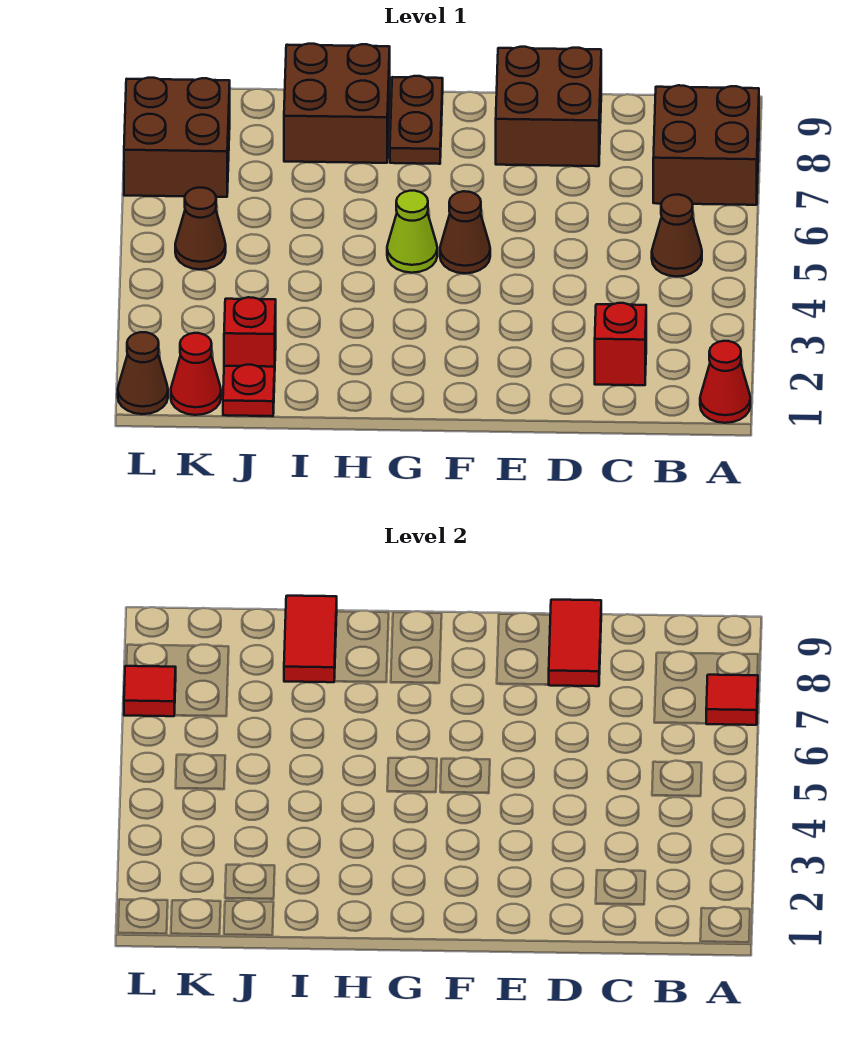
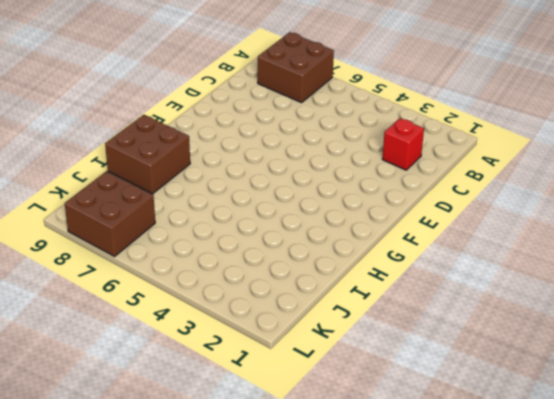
none -> red 1x1 cone [700,341,750,423]
none -> brown 1x1 cone [652,195,702,277]
none -> brown 2x2 brick [496,47,601,166]

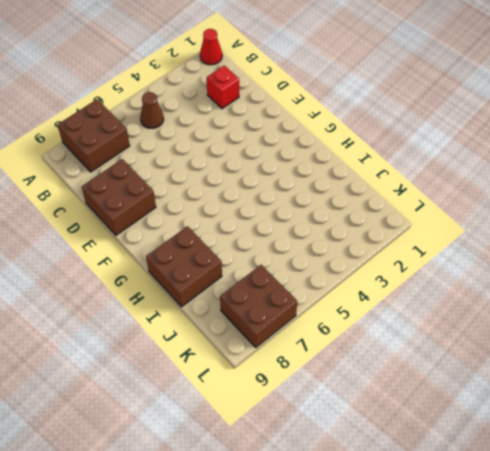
none -> brown 1x1 cone [440,191,490,273]
none -> lime 1x1 cone [387,191,437,273]
none -> brown 1x2 plate [390,76,443,164]

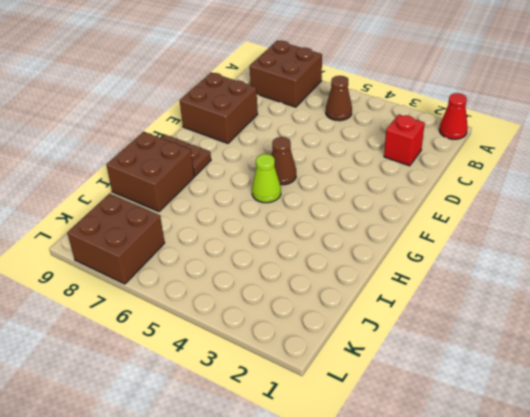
none -> red 1x1 plate [223,365,275,416]
none -> red 1x1 brick [224,297,276,367]
none -> red 1x1 cone [171,333,221,415]

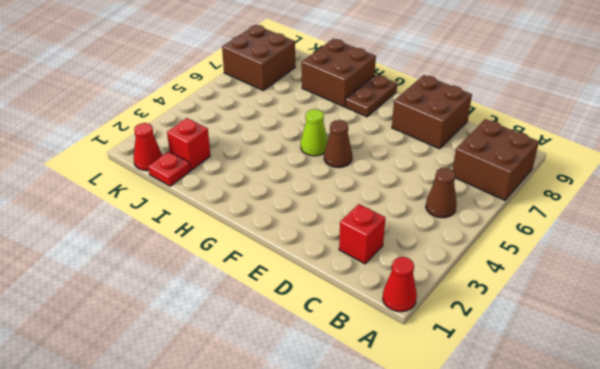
none -> brown 1x1 cone [175,188,226,269]
none -> brown 1x1 cone [118,332,168,414]
none -> red 1x1 tile [706,675,758,725]

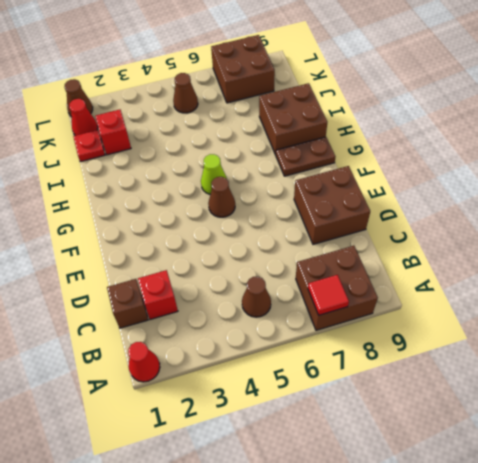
brown 1x1 brick [107,279,148,328] -> none
none -> red 1x2 tile [549,600,601,686]
none -> red 1x2 tile [284,596,337,682]
none -> red 1x1 tile [124,666,176,716]

